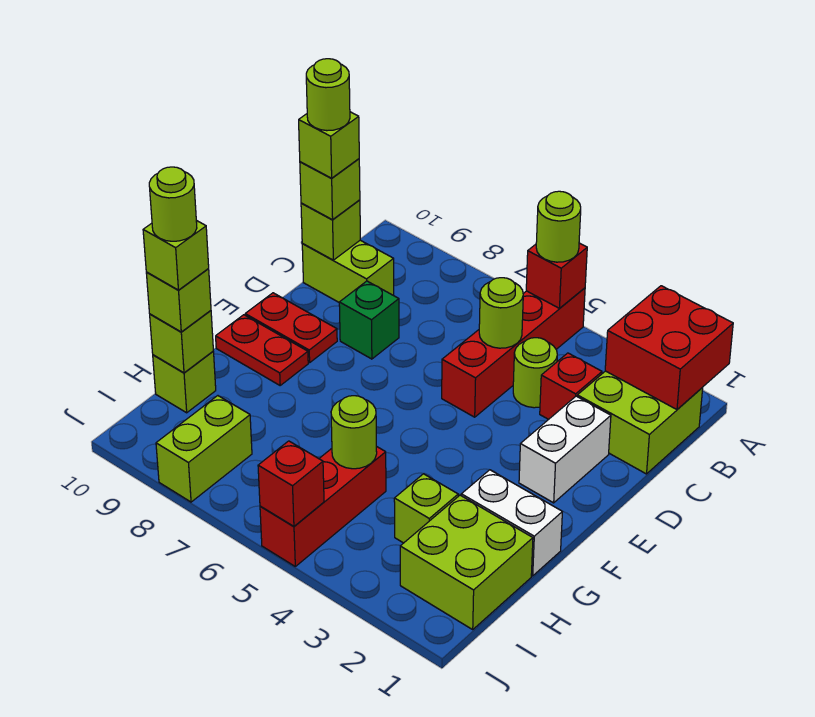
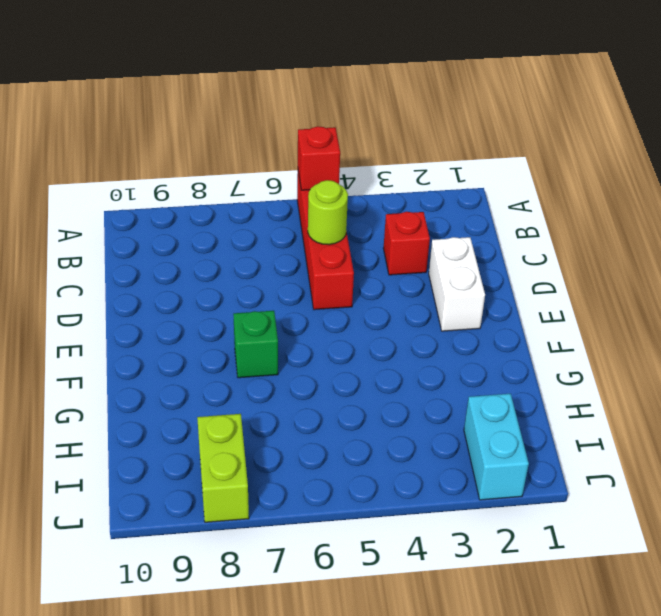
green 1x1 brick [233,311,278,378] -> green 1x1 brick moved to [339,281,399,359]
cyan 1x2 brick [464,394,529,500] -> lime 2x2 brick [400,495,533,629]
none -> lime 2x2 brick [577,371,703,474]
none -> lime 1x1 round brick [513,338,557,408]
none -> lime 1x2 brick [302,240,394,302]

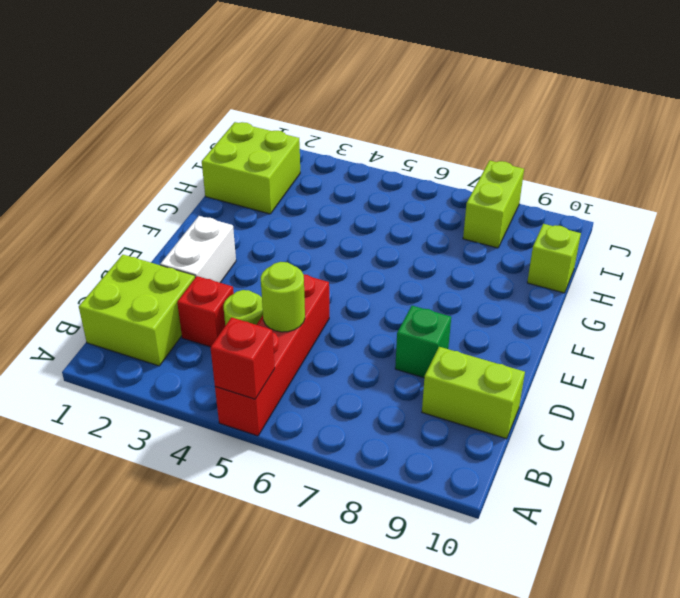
none -> red 1x2 plate [245,293,337,363]
none -> red 1x2 plate [216,315,308,385]
none -> white 1x2 brick [461,470,562,576]

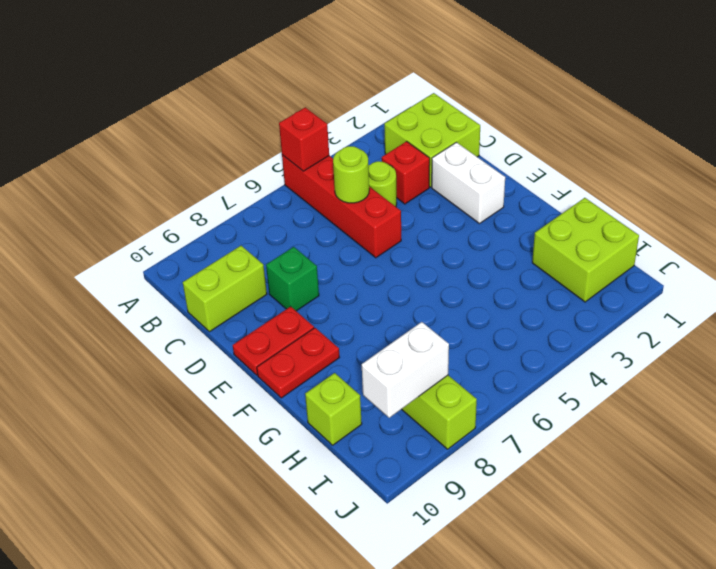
white 1x2 brick [362,322,449,418] -> white 1x2 brick moved to [461,470,562,576]
none -> lime 1x1 brick [394,474,458,543]
none -> red 1x3 brick [260,446,386,566]
none -> red 2x2 brick [605,286,733,410]

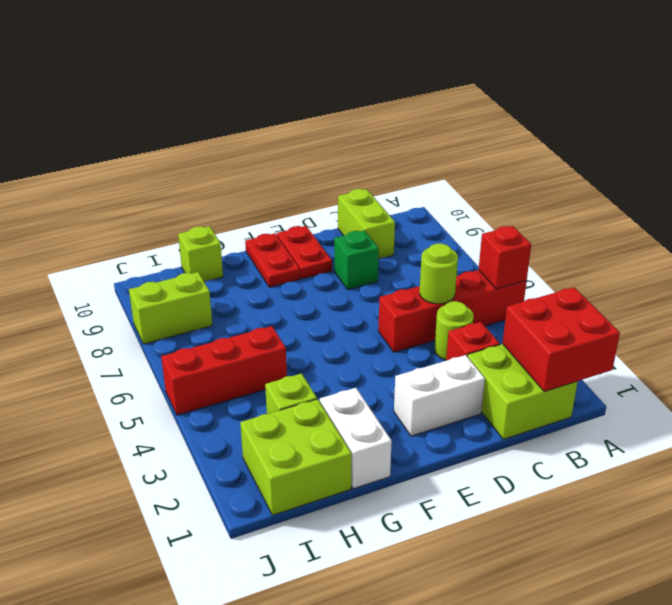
none -> lime 1x1 brick [301,200,360,260]
none -> lime 1x1 round brick [331,396,377,469]
none -> lime 1x1 brick [150,311,213,373]

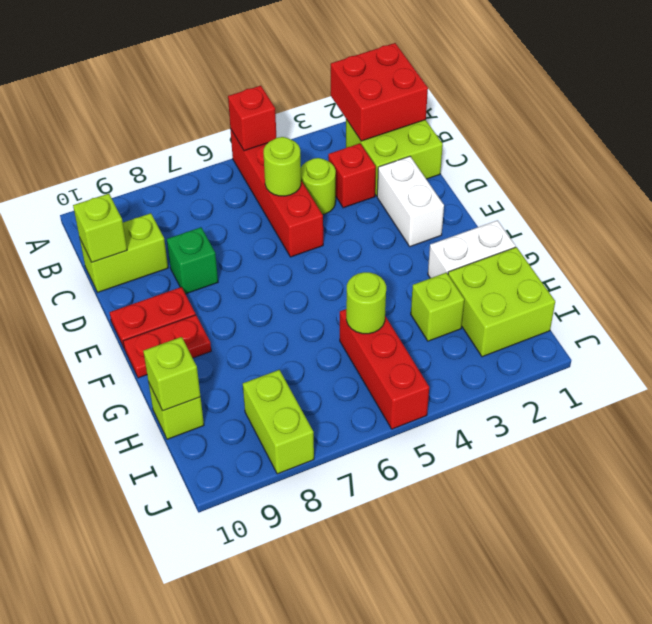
none -> red 1x1 brick [258,441,324,527]
none -> lime 1x1 round brick [536,191,581,262]
none -> lime 1x1 brick [300,159,360,220]

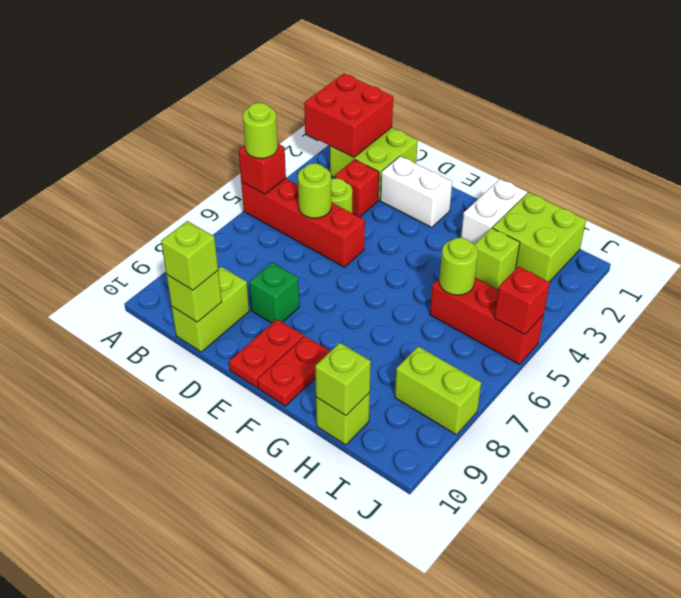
none -> lime 1x1 brick [146,269,211,332]
none -> lime 1x1 brick [299,112,359,178]
none -> lime 1x1 brick [143,220,209,290]

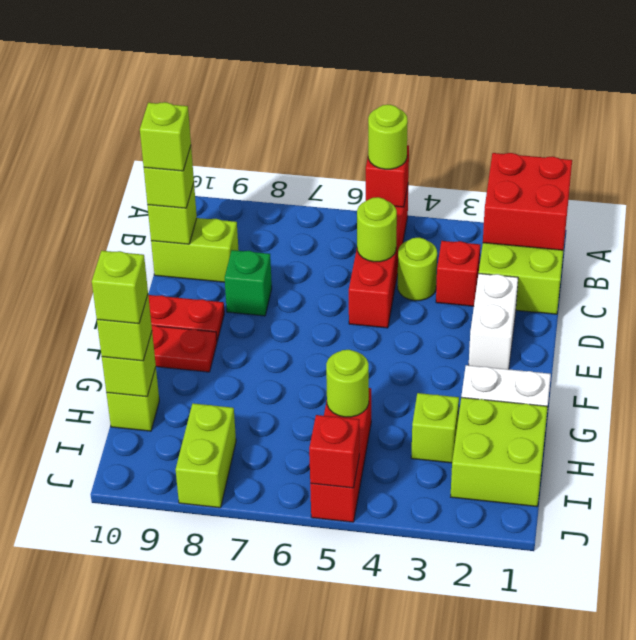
none -> lime 1x1 round brick [306,59,350,131]
none -> lime 1x1 round brick [149,167,197,241]

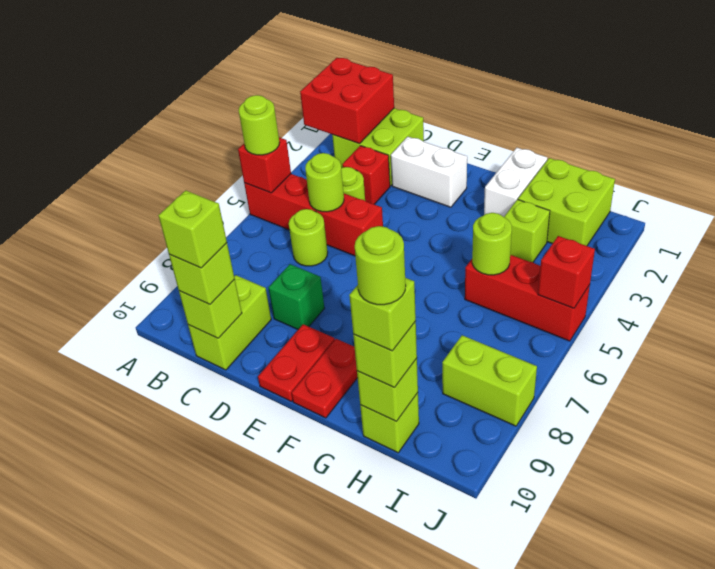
lime 1x1 round brick [289,209,328,266] -> lime 1x1 round brick moved to [306,59,350,131]

